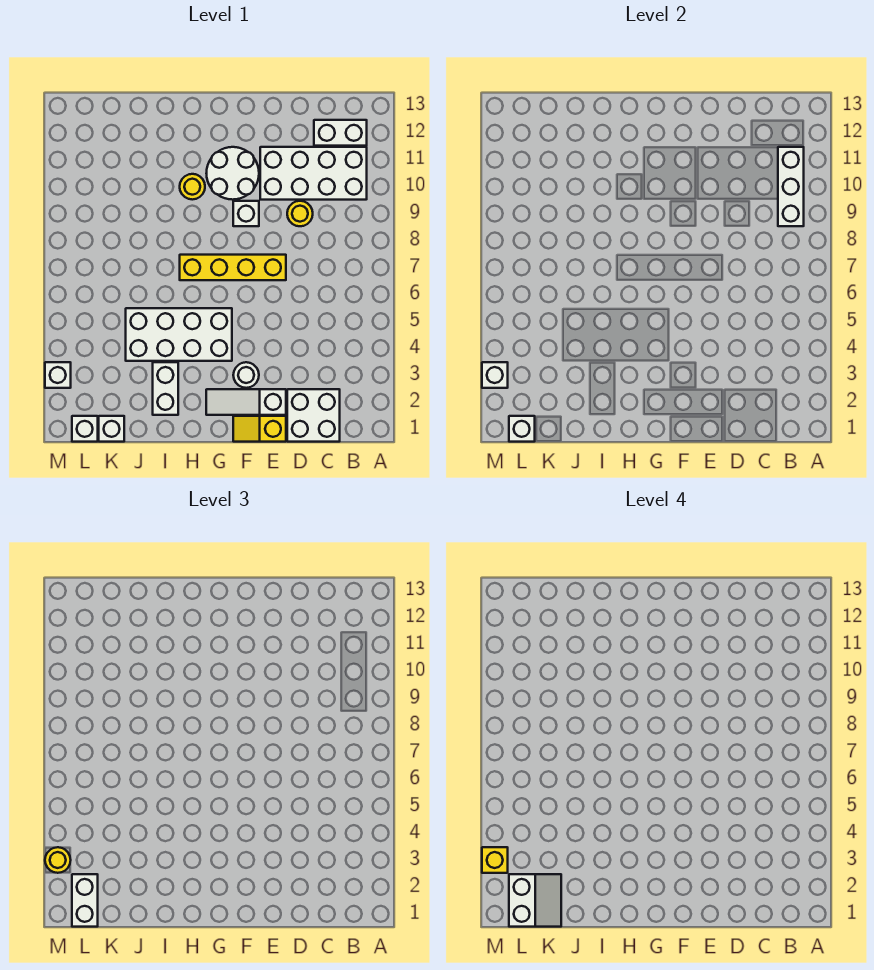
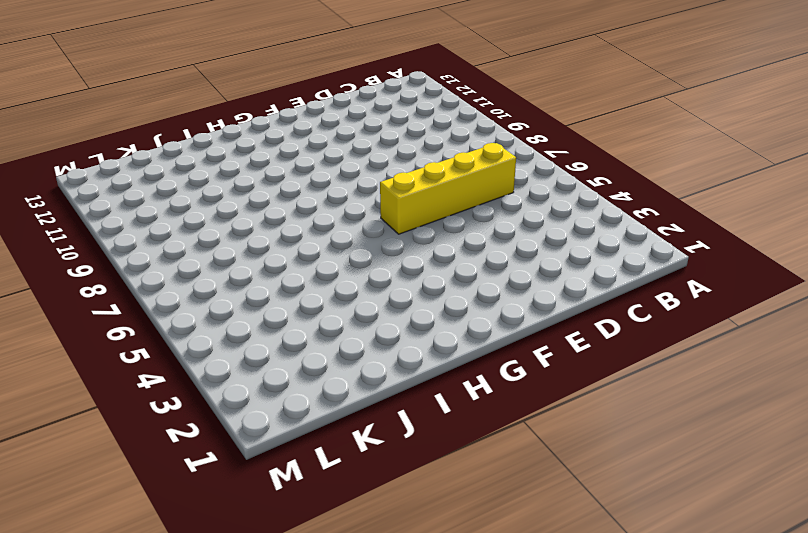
yellow 1x4 brick [380,143,516,234] -> yellow 1x4 brick moved to [180,255,286,280]
none -> white 2x4 brick [260,147,367,200]
none -> white 1x2 brick [314,120,367,146]
none -> white 2x2 brick [287,389,340,442]

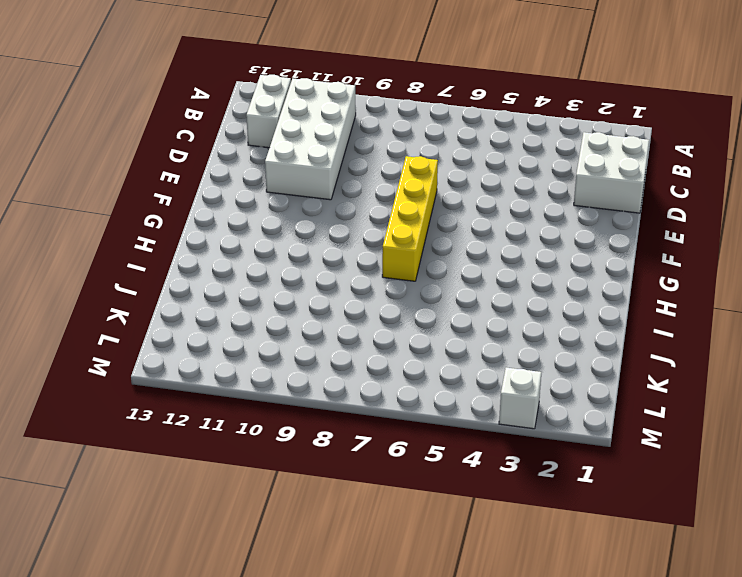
none -> yellow 1x1 round brick [287,201,313,226]
none -> yellow 1x2 slope [233,416,286,442]
none -> white 1x3 slope [206,389,286,415]

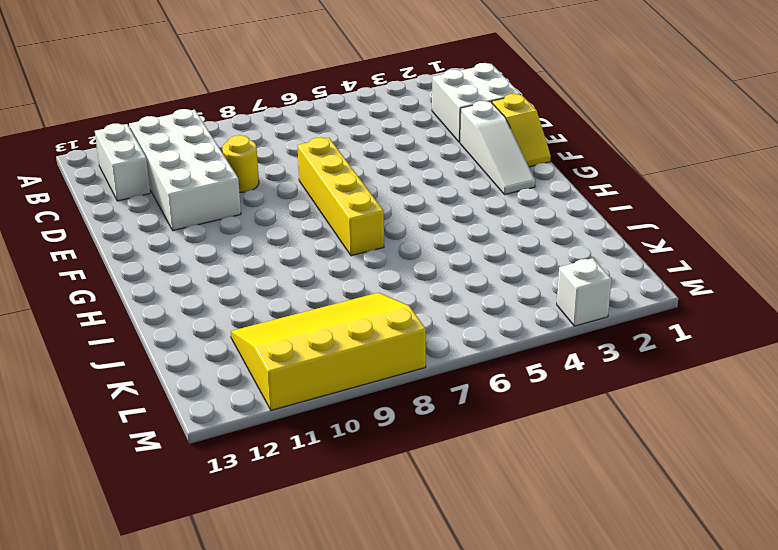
yellow 3x4 slope [231,293,426,410] -> none
none -> white 1x1 round brick [233,362,259,388]
none -> white 1x1 brick [233,201,259,226]
none -> white 2x2 round brick [206,147,259,200]

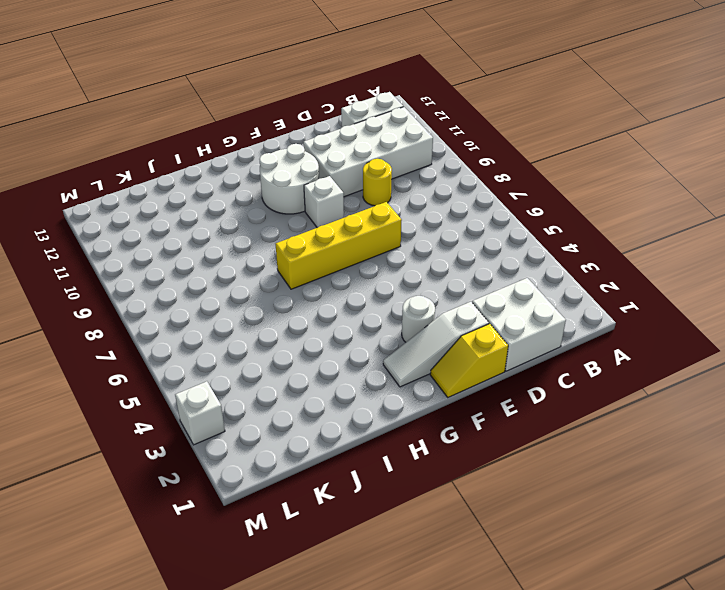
none -> white 2x4 brick [126,308,232,361]
none -> yellow 1x1 round brick [180,174,205,200]
none -> white 1x2 brick [153,362,178,415]

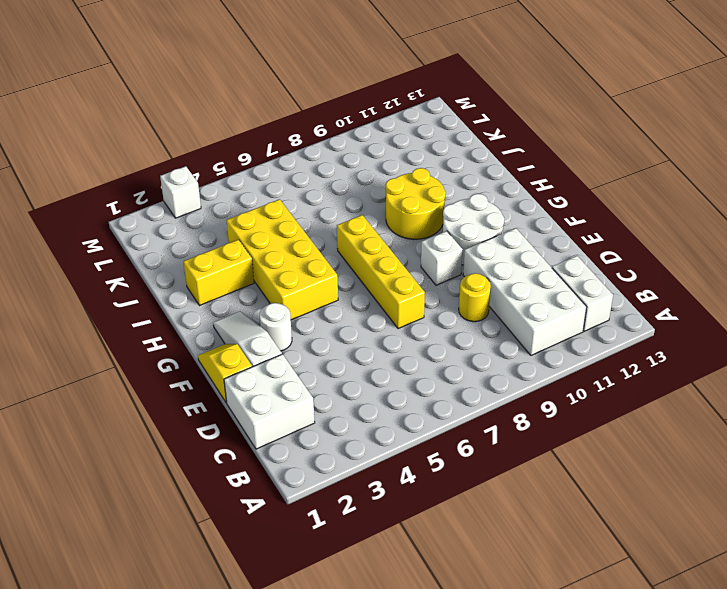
yellow 2x4 brick [226,199,338,320] -> white 2x4 brick [126,308,232,361]
yellow 2x2 round brick [386,168,446,239] -> yellow 1x1 round brick [180,174,205,200]
yellow 1x2 brick [183,240,254,306] -> white 1x2 brick [153,362,178,415]
none -> white 1x1 brick [99,416,124,442]
none -> white 1x1 brick [72,416,98,442]
none -> white 1x3 brick [778,147,804,226]

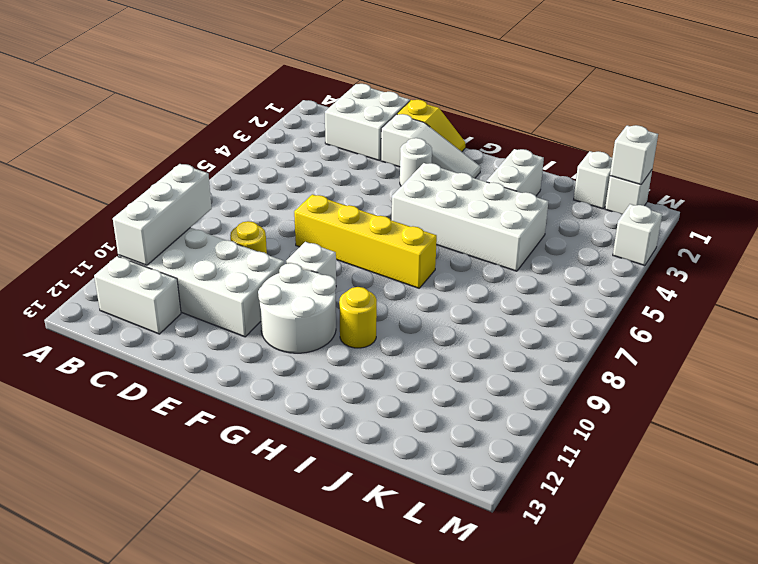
none -> white 1x1 brick [482,362,508,388]
none -> white 1x2 brick [72,874,98,927]
none -> yellow 1x1 round brick [45,847,71,873]

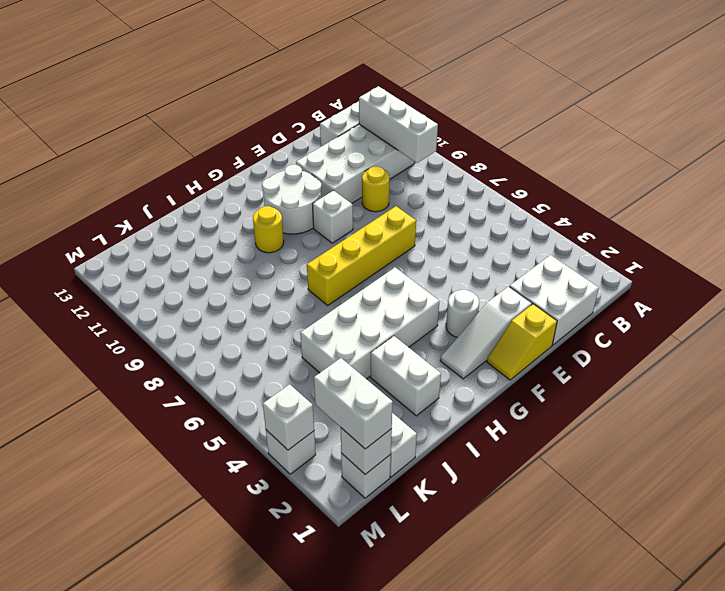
none -> yellow 1x1 round brick [45,847,71,873]
none -> white 2x2 slope [509,874,561,927]
none -> yellow 1x1 brick [482,847,508,873]

